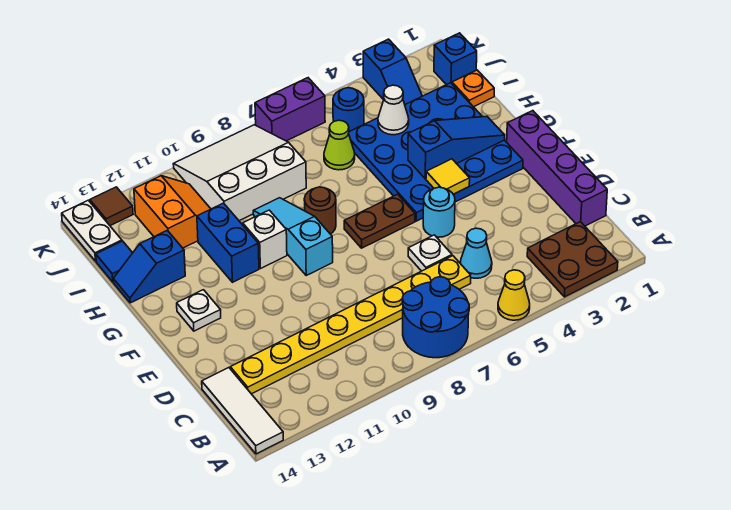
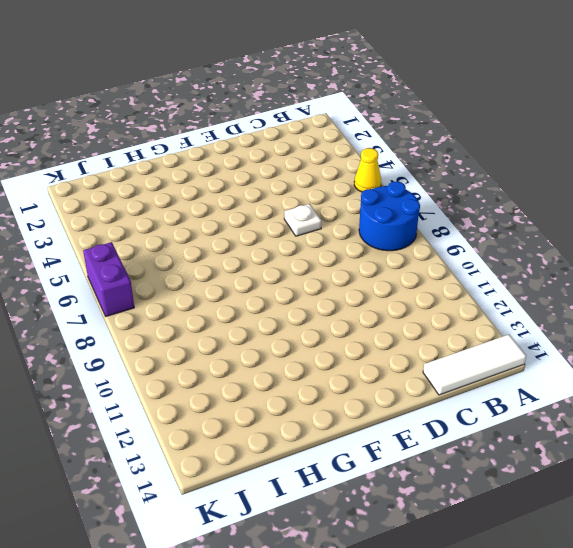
none -> brown 2x2 plate [527,222,618,297]
none -> purple 1x4 brick [507,111,607,226]
none -> cyan 1x1 cone [460,228,492,278]
none -> yellow 1x8 plate [230,256,471,394]

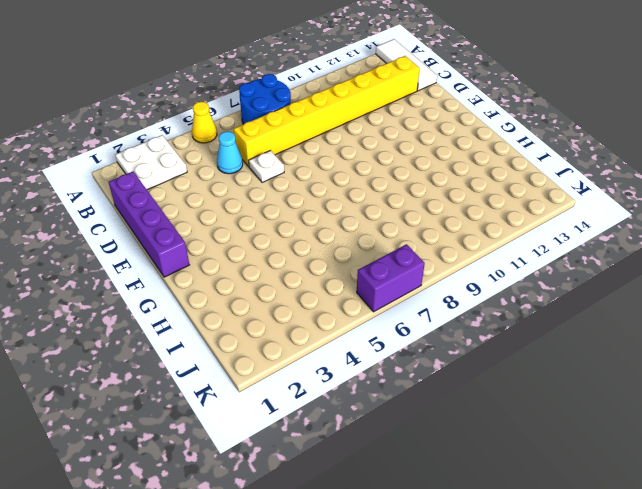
white 2x2 plate [115,135,187,190] -> brown 2x2 plate [527,222,618,297]
yellow 1x8 brick [234,56,420,166] -> yellow 1x8 plate [230,256,471,394]
none -> cyan 1x1 round brick [423,187,455,237]
none -> blue 4x4 plate [349,83,523,221]
none -> brown 1x2 plate [344,194,415,248]
none -> cyan 1x3 slope [253,198,333,275]

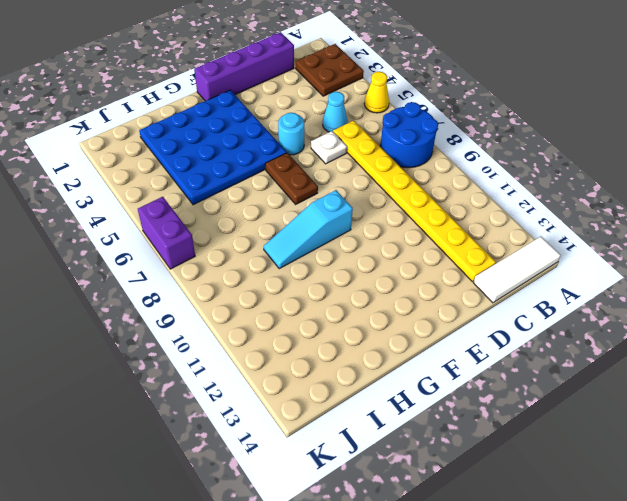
none -> white 1x1 plate [177,290,221,331]
none -> brown 1x1 round brick [304,187,336,234]
none -> white 1x1 brick [243,210,287,269]
none -> blue 1x2 brick [197,203,259,282]

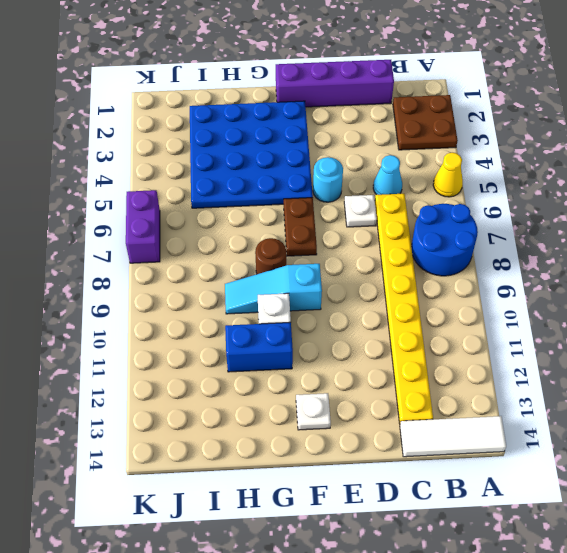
none -> blue 1x2 slope [113,230,185,303]
none -> orange 1x1 plate [452,70,494,107]
none -> lime 1x1 cone [324,120,355,170]
none -> white 3x3 slope [173,125,306,221]

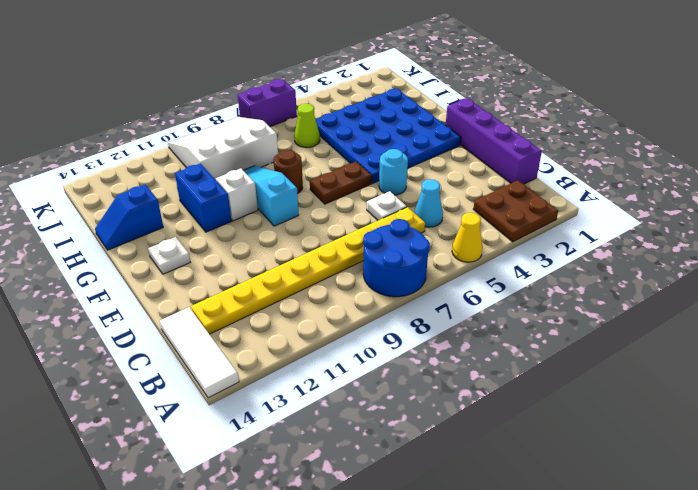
none -> orange 1x1 plate [452,70,494,107]
none -> orange 2x2 slope [134,176,211,248]
none -> blue 1x1 tile [96,241,132,282]
none -> blue 1x1 brick [434,33,477,85]

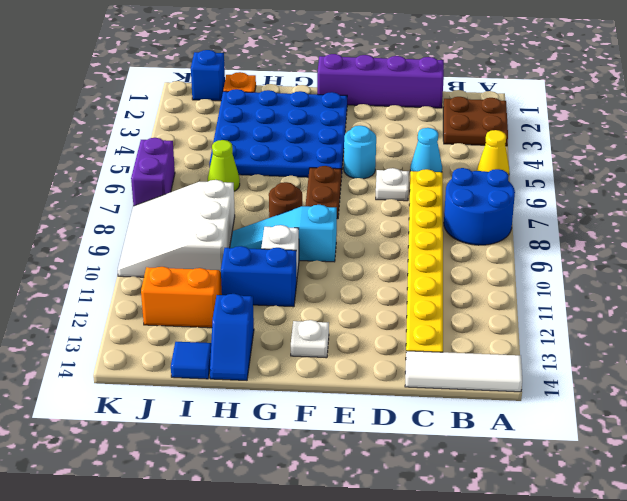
none -> blue 1x2 slope [363,39,422,104]
none -> blue 1x1 round brick [333,88,364,132]
none -> white 1x2 plate [62,200,122,261]
none -> brown 1x1 tile [90,187,133,226]

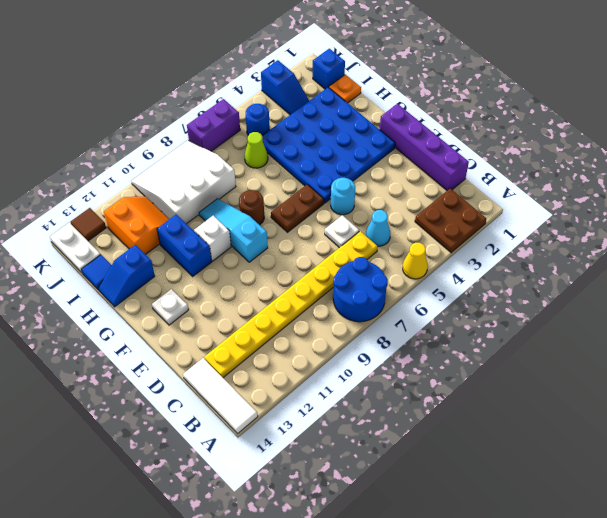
none -> yellow 1x1 tile [426,159,470,194]
none -> blue 1x3 slope [408,116,505,179]
none -> white 1x1 cone [378,85,409,135]

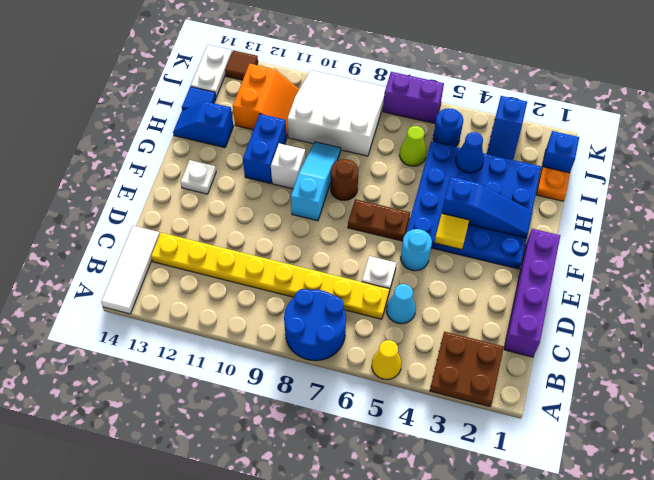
blue 1x1 cone [456,132,484,173] -> white 1x1 cone [378,85,409,135]

